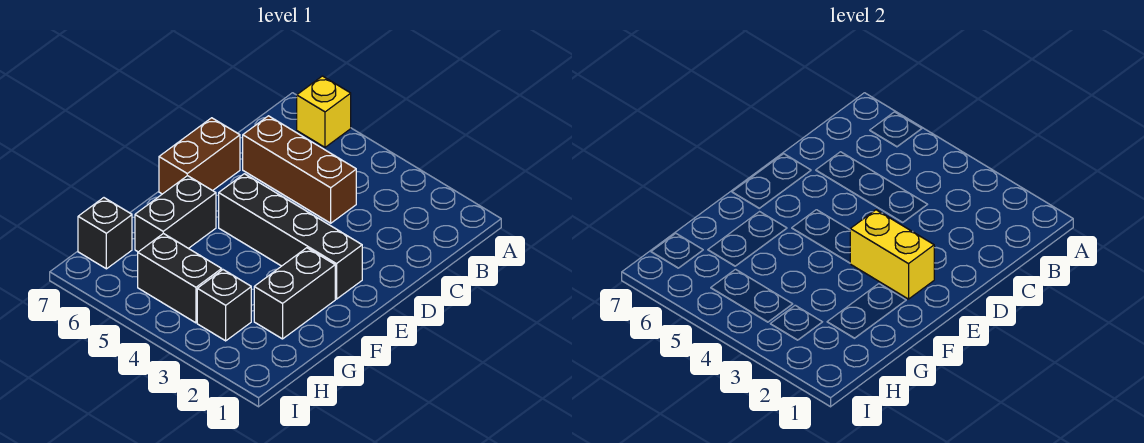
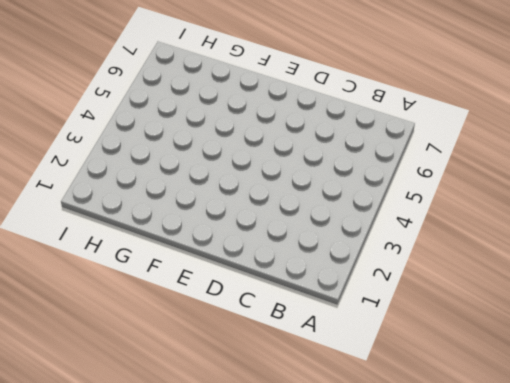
none -> yellow 1x1 brick [297,76,351,147]
none -> brown 1x3 brick [243,116,356,223]

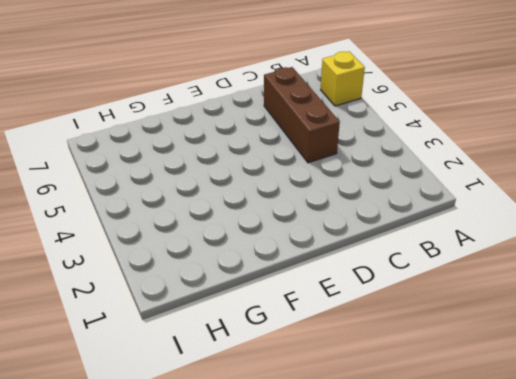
none -> brown 1x2 brick [159,118,240,194]
none -> black 1x4 brick [219,174,362,299]

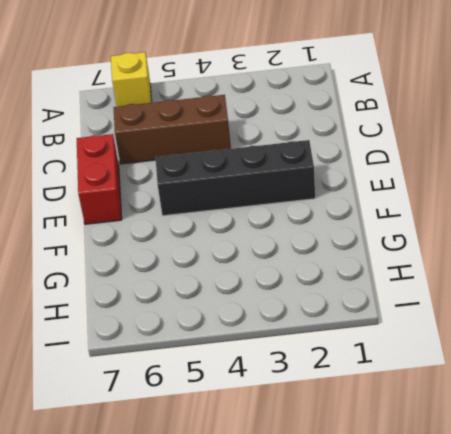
red 1x2 brick [77,134,122,224] -> brown 1x2 brick [159,118,240,194]
none -> black 1x2 brick [254,248,335,339]
none -> black 1x2 brick [135,176,216,252]

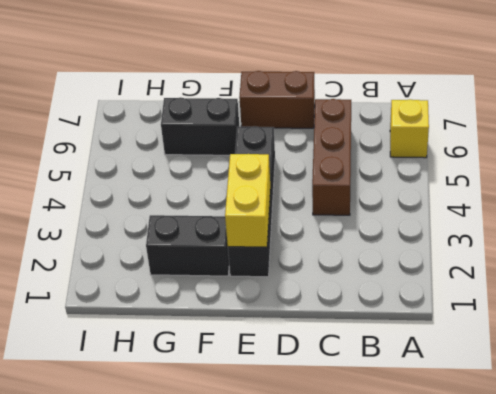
none -> black 1x1 brick [197,270,251,341]
none -> black 1x2 brick [138,233,222,323]

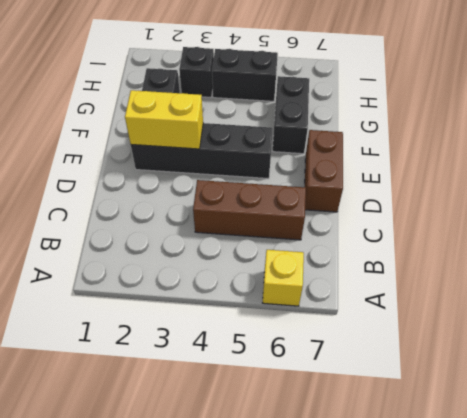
none -> black 1x1 brick [78,198,132,269]

